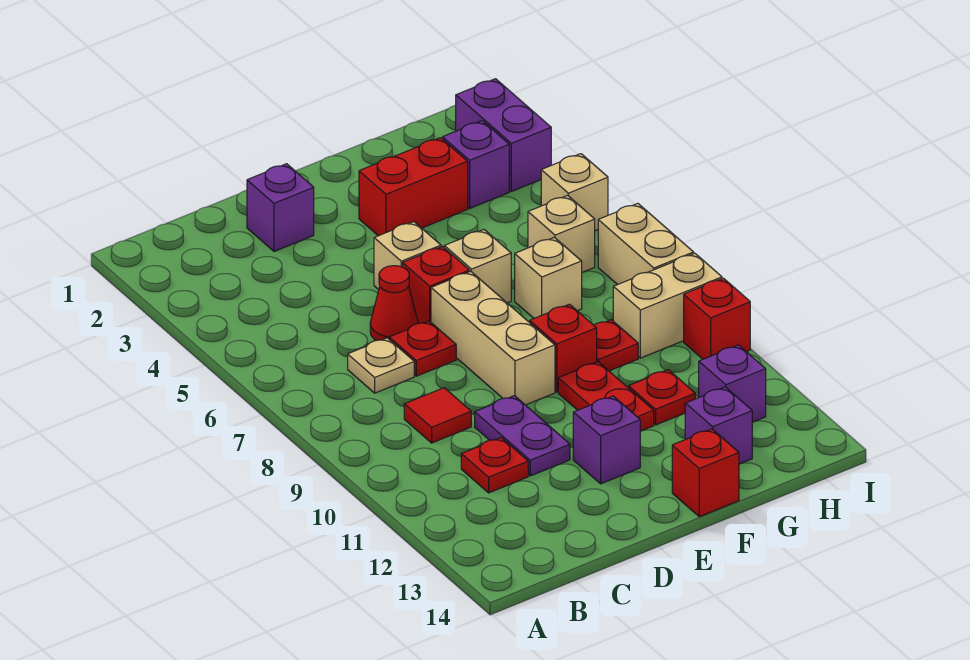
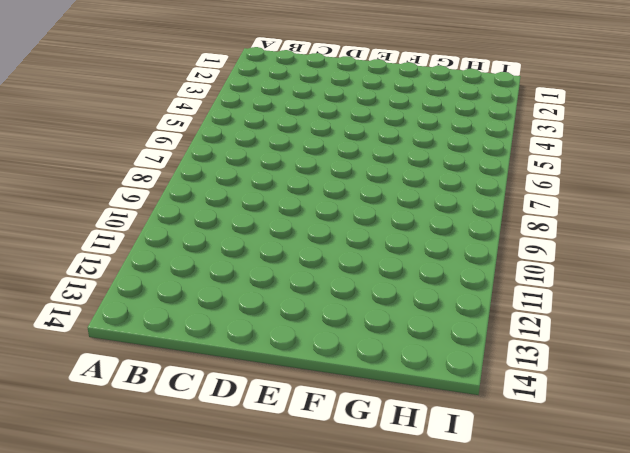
none -> tan 1x1 plate [348,338,414,393]
none -> red 1x1 tile [404,388,471,443]
none -> red 1x1 plate [461,438,528,493]

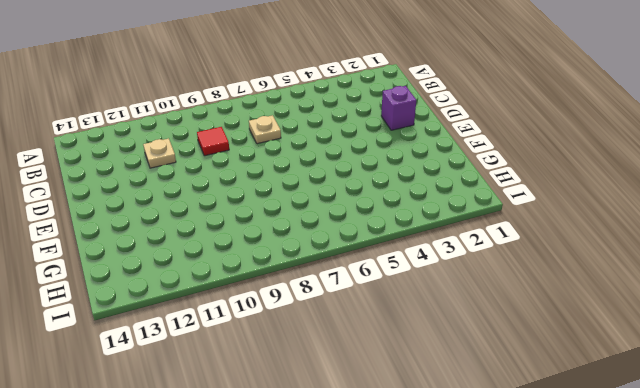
tan 1x1 plate [143,138,176,168] -> red 1x1 plate [461,438,528,493]
none -> red 1x1 cone [370,266,418,341]
none -> red 1x1 plate [389,321,456,376]
none -> purple 1x2 plate [475,396,570,476]

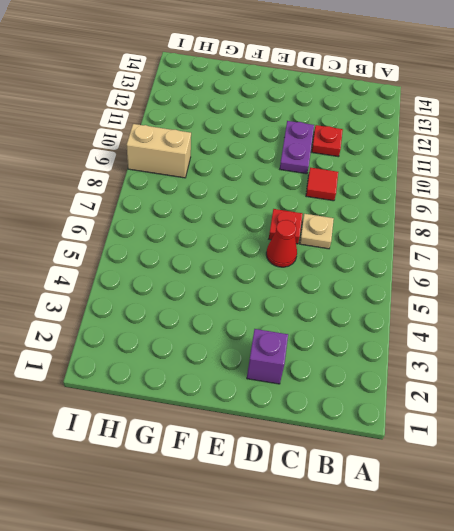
none -> tan 1x1 brick [374,222,441,290]
none -> red 1x1 brick [403,246,469,323]
none -> tan 1x3 brick [431,271,555,405]

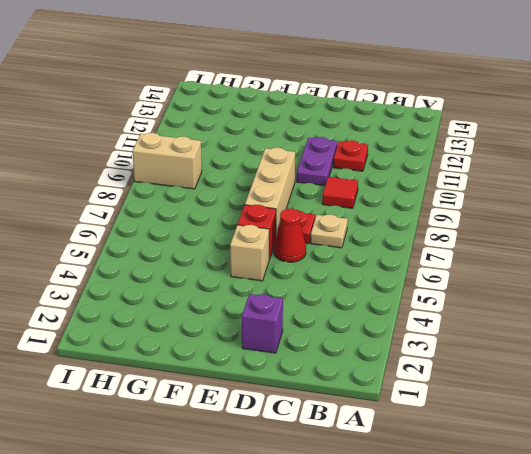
none -> purple 1x1 brick [573,396,640,484]
none -> red 1x2 brick [359,138,468,236]
none -> tan 1x1 brick [444,230,511,303]

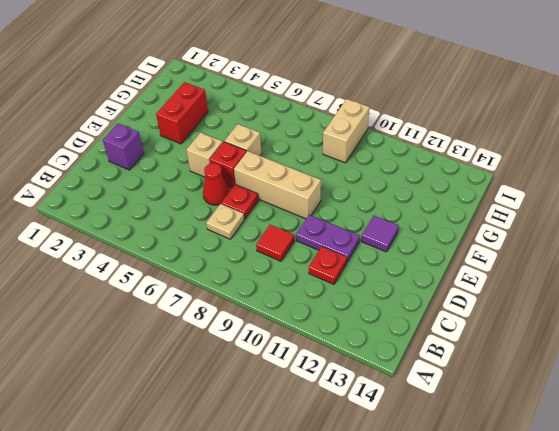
purple 1x1 tile [361,216,399,252] -> purple 1x1 brick [573,396,640,484]
none -> red 1x1 brick [530,304,597,392]
none -> red 1x2 plate [558,362,654,431]
none -> red 1x1 brick [672,429,739,517]

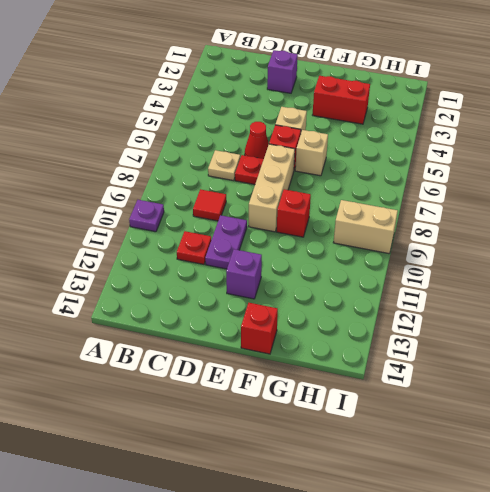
purple 1x1 plate [129,200,164,232] -> none
none -> red 1x2 plate [558,362,654,431]
none -> tan 1x1 brick [515,237,582,318]
none -> red 1x1 plate [594,320,638,371]

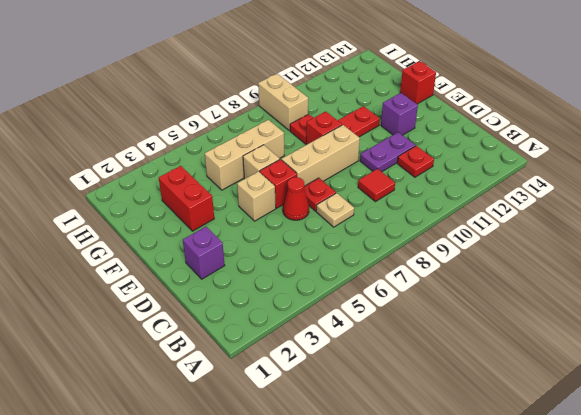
tan 1x3 brick [205,120,284,190] -> tan 1x1 brick [515,237,582,318]
none -> red 1x1 plate [629,370,695,425]
none -> purple 1x1 brick [685,387,752,464]
none -> purple 1x1 brick [443,121,509,208]

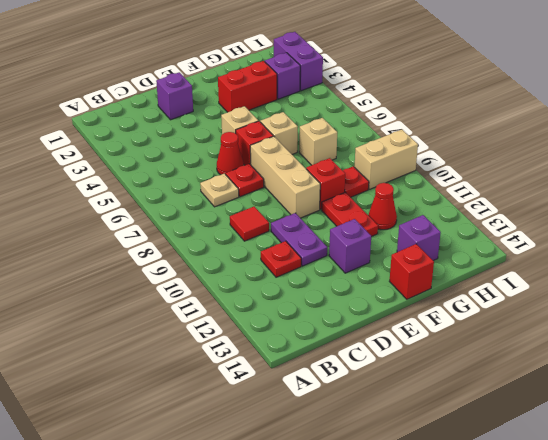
red 1x1 cone [368,183,397,230] -> red 1x1 plate [629,370,695,425]
none -> tan 1x1 brick [528,195,595,272]
none -> purple 1x1 brick [699,345,766,422]
none -> tan 1x1 brick [541,154,608,231]

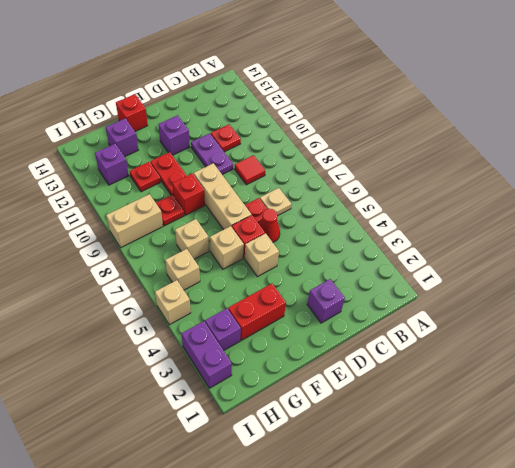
none -> tan 1x2 brick [598,203,694,285]
none -> red 1x1 brick [684,278,750,359]

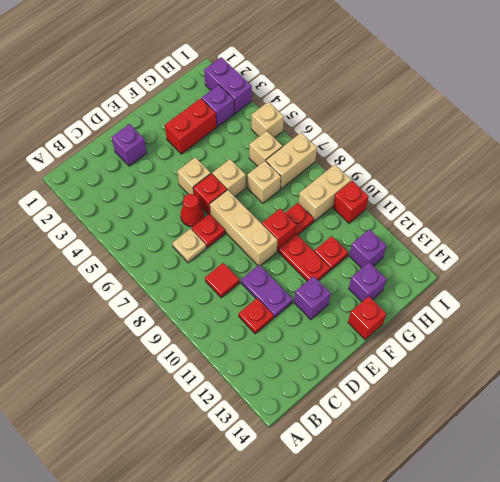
tan 1x2 brick [266,133,317,189] -> tan 1x2 brick turned to [598,203,694,285]

